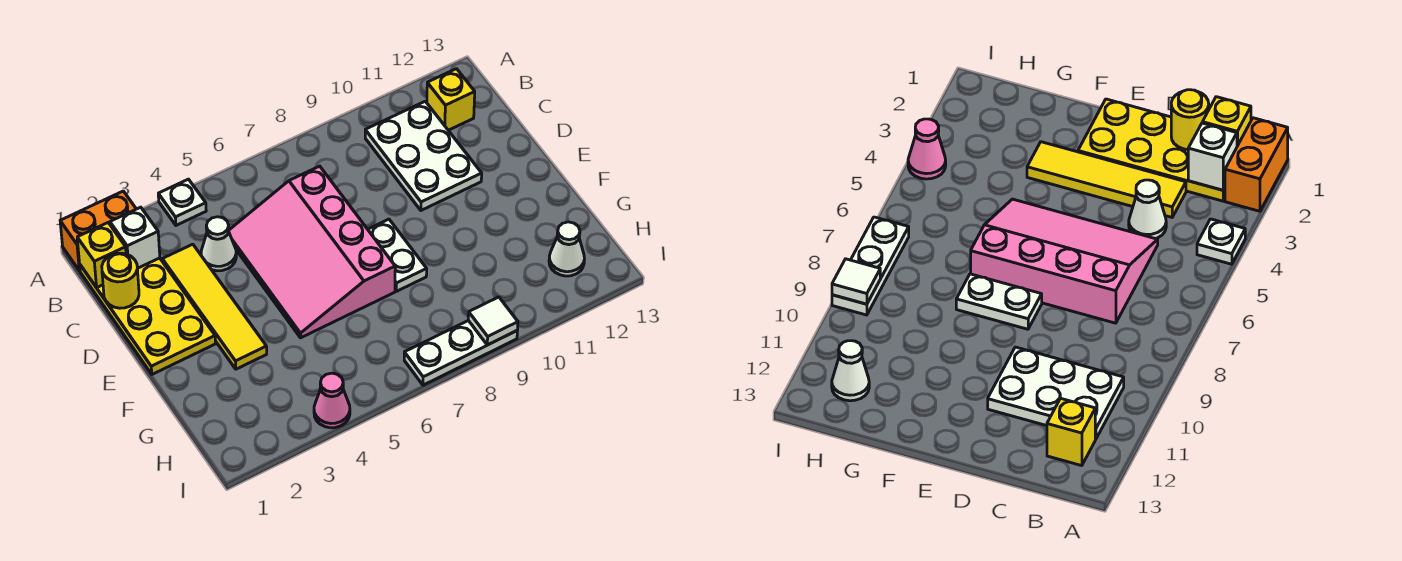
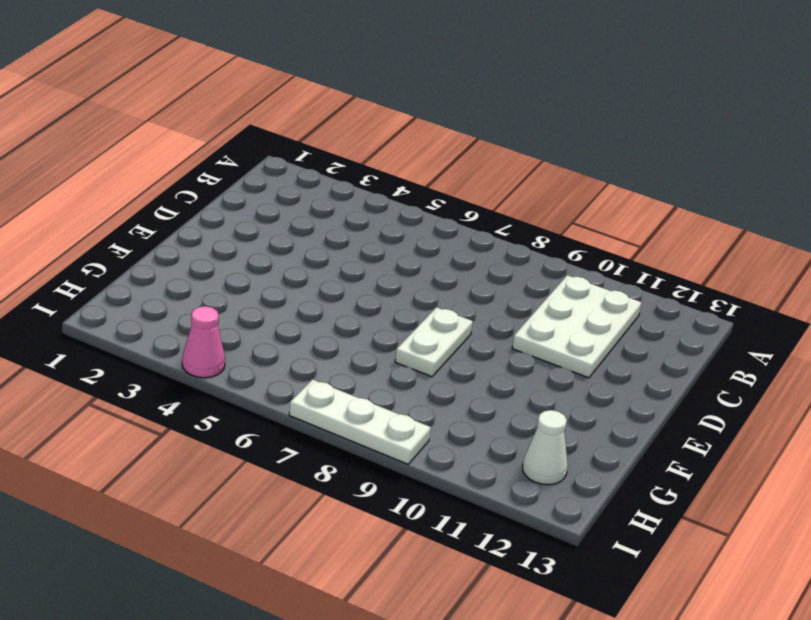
none -> orange 1x2 brick [60,191,136,271]
none -> white 1x1 plate [158,179,206,225]
none -> yellow 2x4 plate [80,258,216,374]

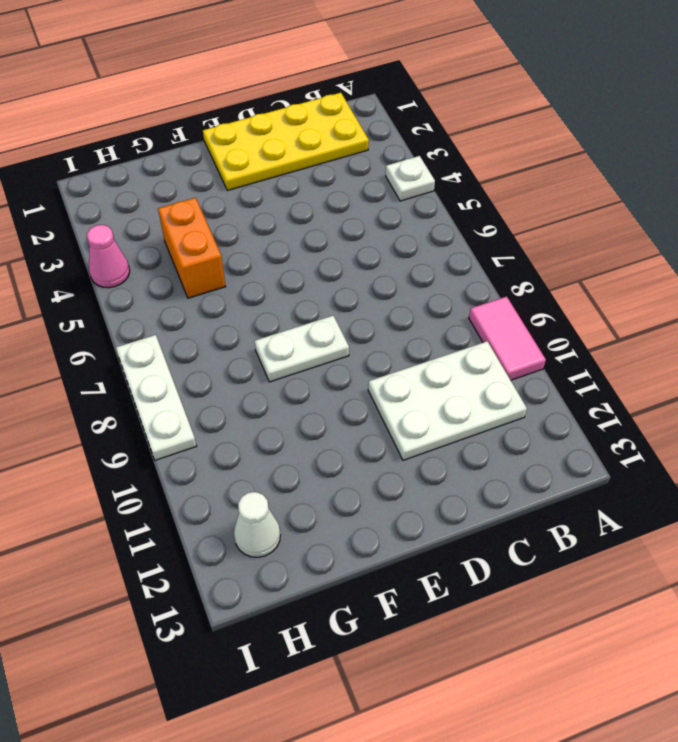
pink 1x2 tile [469,297,546,380] -> none
orange 1x2 brick [158,198,226,298] -> orange 1x2 brick moved to [60,191,136,271]
none -> yellow 1x1 brick [427,69,475,130]
none -> yellow 1x4 tile [162,244,267,369]
none -> white 1x1 cone [201,217,236,271]

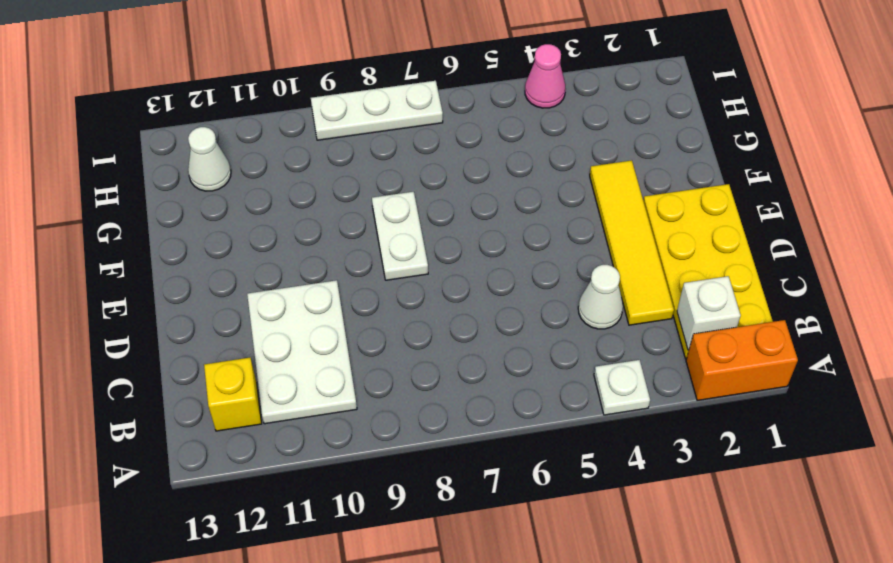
none -> pink 3x4 slope [229,166,395,338]
none -> yellow 1x1 brick [77,223,126,288]
none -> yellow 1x1 round brick [102,253,139,308]

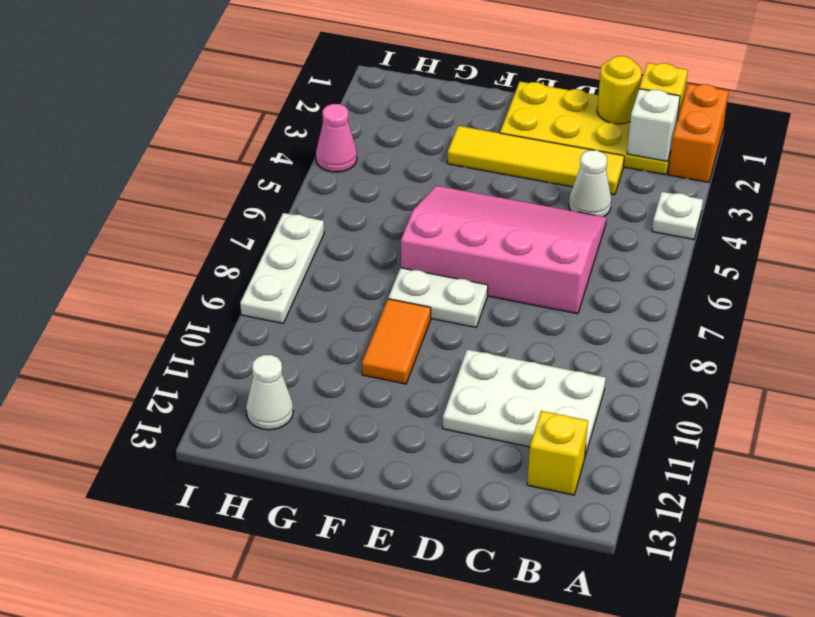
orange 1x2 tile [362,299,431,384] -> none
none -> white 1x1 tile [468,297,518,345]

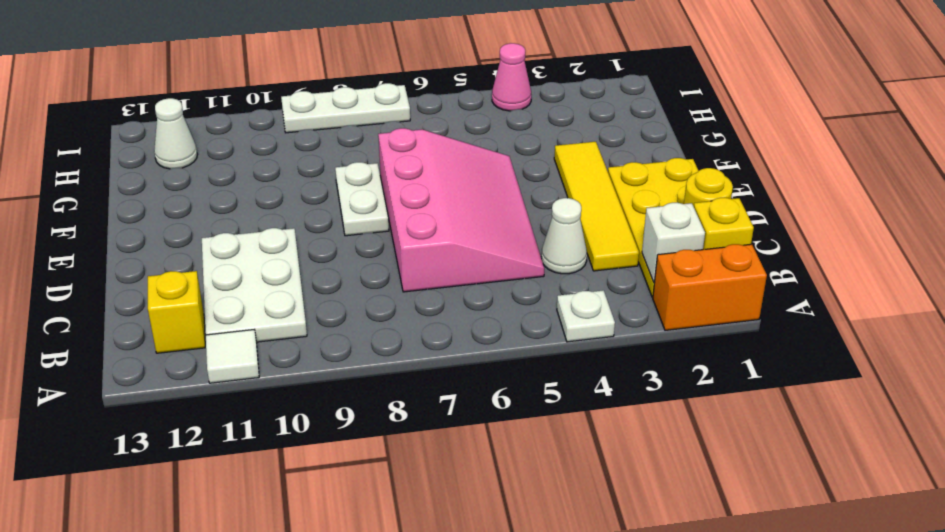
white 1x1 tile [206,330,259,383] -> white 1x1 tile moved to [468,297,518,345]

